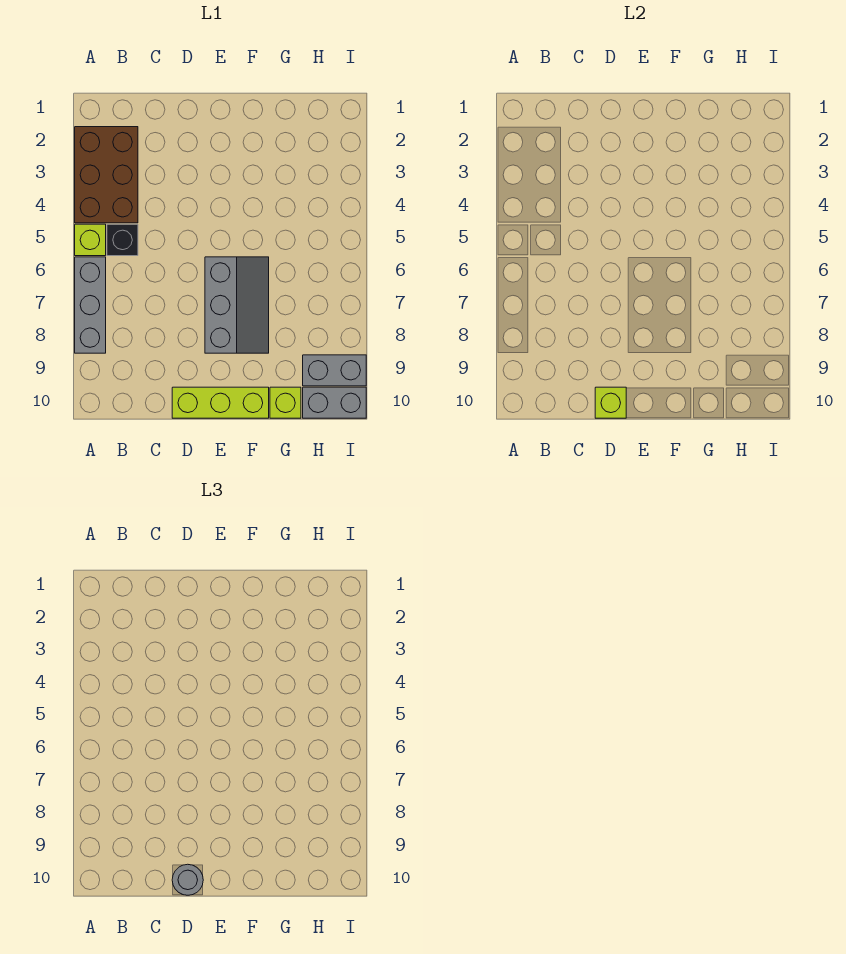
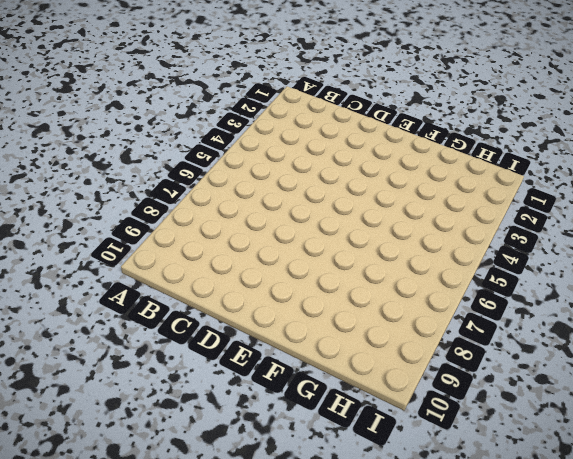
none -> brown 2x3 brick [75,127,138,223]
none -> lime 1x1 brick [75,224,106,256]

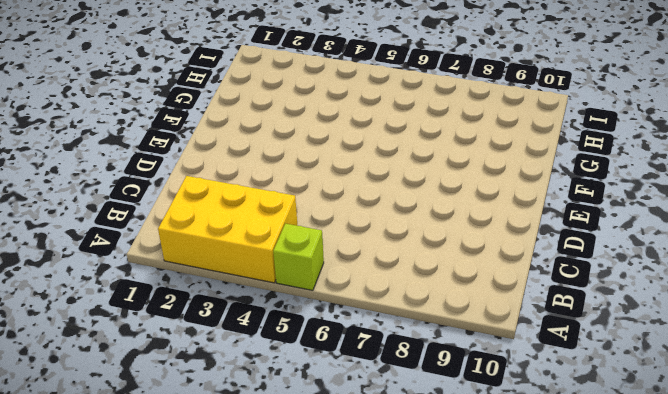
yellow 2x3 brick [158,176,298,283] -> brown 2x3 brick [75,127,138,223]
none -> grey 1x3 brick [75,257,106,353]
none -> black 1x1 brick [107,224,138,256]

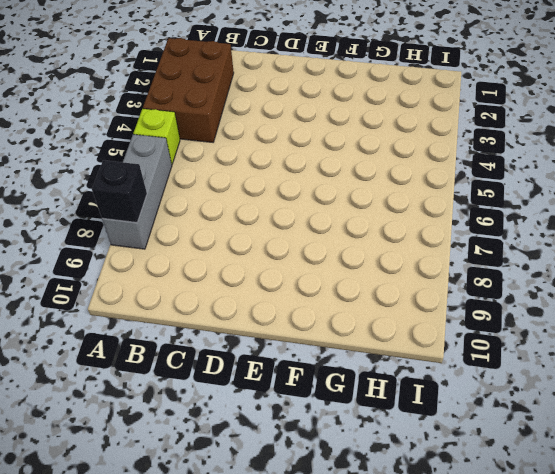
black 1x1 brick [92,160,147,223] -> black 1x1 brick moved to [107,224,138,256]
none -> lime 1x3 brick [172,387,269,418]
none -> grey 2x3 slope [205,257,269,353]

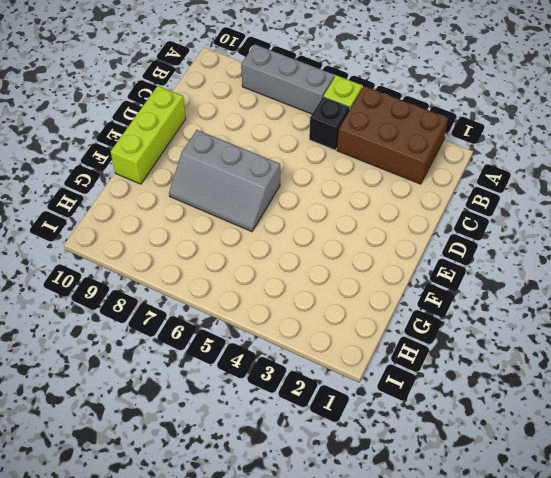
none -> lime 1x1 brick [270,387,301,418]
none -> grey 1x2 brick [303,355,366,386]

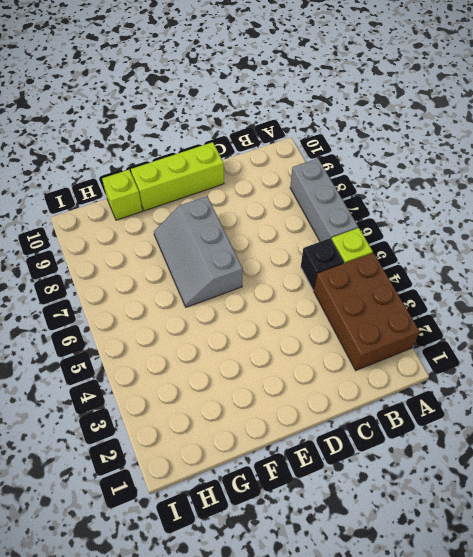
none -> grey 1x2 brick [303,355,366,386]
none -> grey 1x2 brick [303,387,366,418]

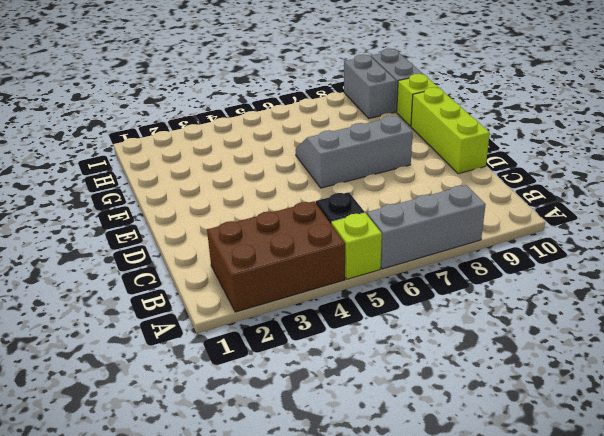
none -> lime 1x1 brick [595,387,626,418]
none -> grey 1x1 round brick [172,864,203,895]

